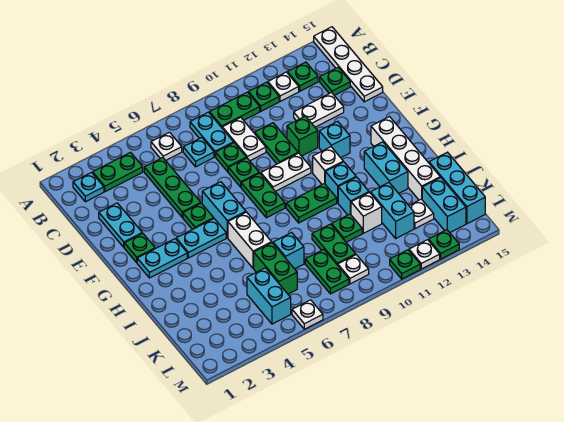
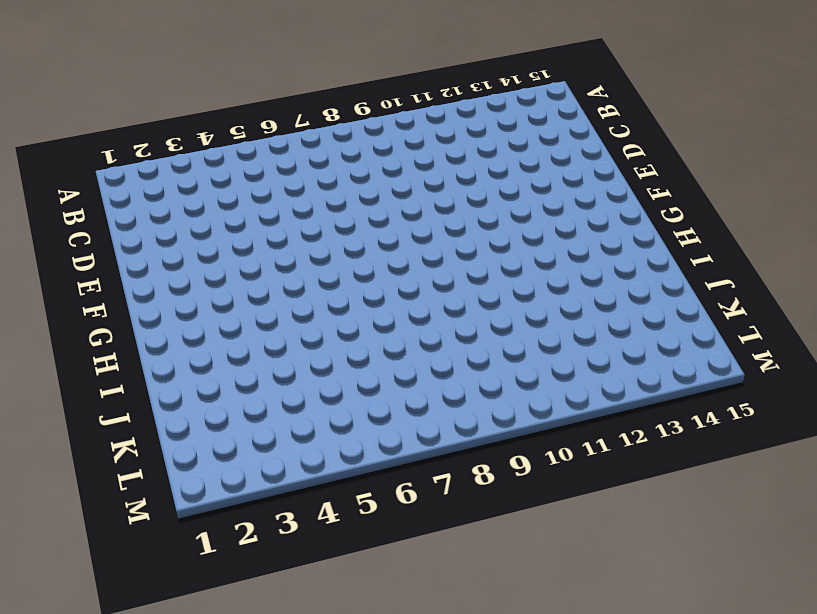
none -> white 1x4 plate [314,27,383,102]
none -> cyan 1x1 plate [73,173,104,202]
none -> green 1x2 plate [93,152,143,192]
none -> white 1x1 plate [151,132,182,161]

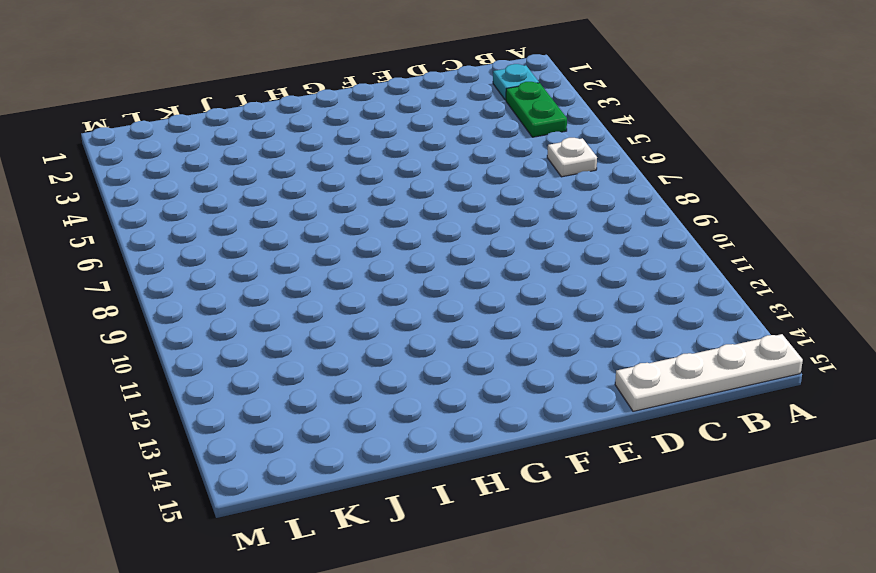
none -> cyan 1x2 plate [190,112,234,157]
none -> green 1x2 plate [209,92,260,127]
none -> green 1x1 plate [248,82,279,111]
none -> white 1x1 plate [268,72,299,101]

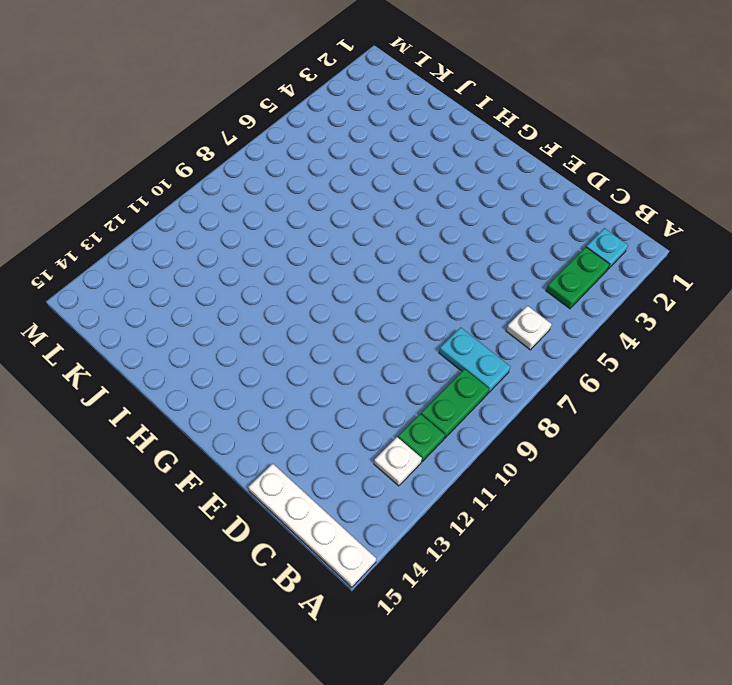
none -> green 1x1 plate [287,62,318,91]
none -> green 1x3 plate [144,158,201,217]
none -> cyan 1x1 plate [183,138,214,167]
none -> white 1x2 plate [222,117,266,161]

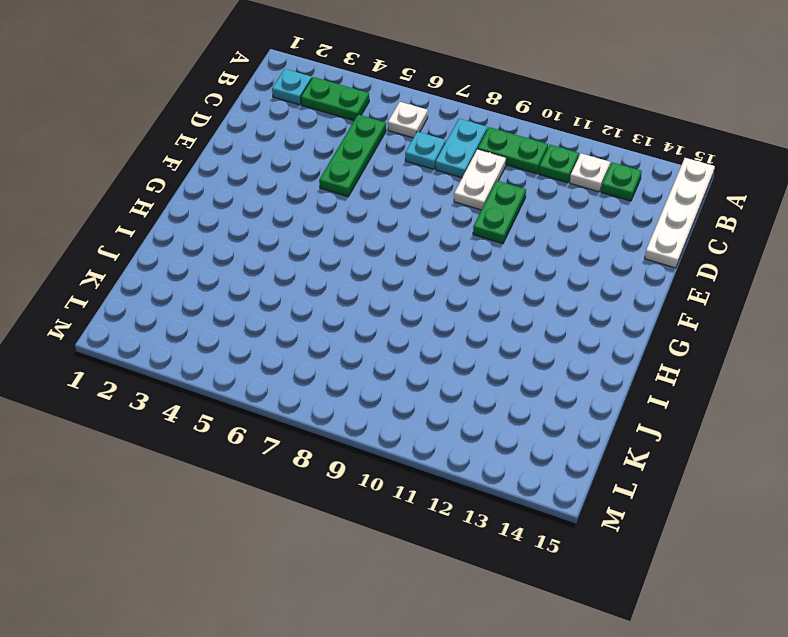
none -> green 1x1 plate [320,67,350,96]
none -> cyan 1x2 plate [99,203,142,247]
none -> green 1x1 plate [216,143,246,172]
none -> white 1x2 plate [294,93,344,127]

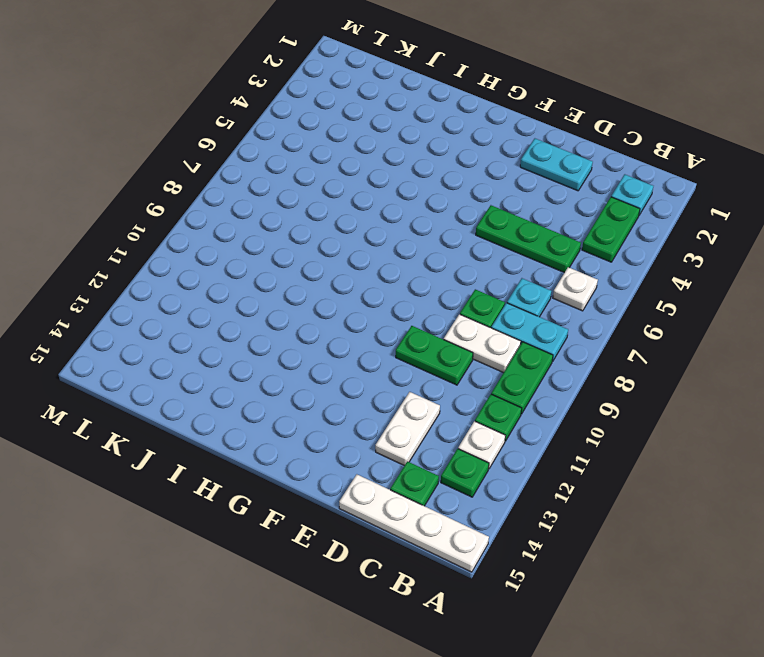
none -> green 1x1 plate [228,158,259,187]
none -> green 1x1 brick [287,116,318,156]
none -> green 1x1 plate [124,233,155,263]
none -> green 1x1 plate [183,203,214,230]

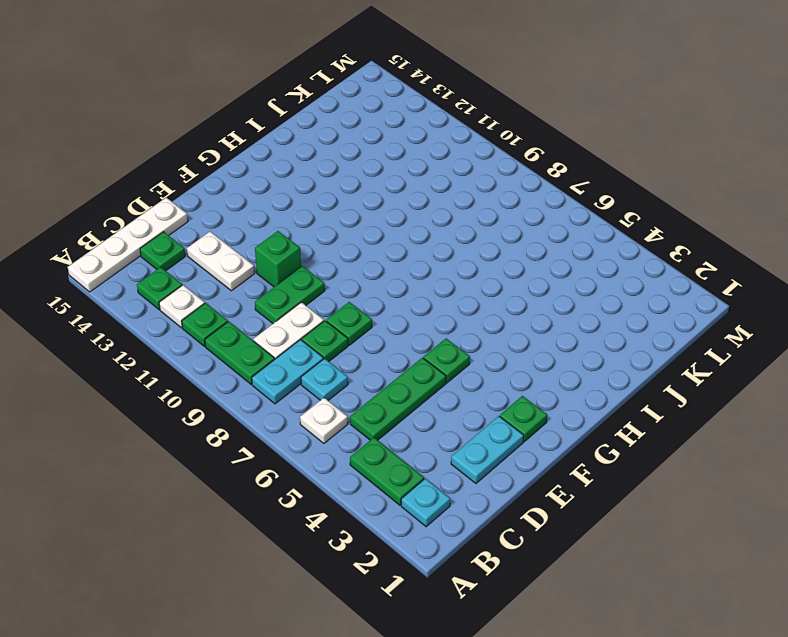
none -> cyan 1x2 brick [202,182,246,238]
none -> green 1x2 plate [241,173,285,218]
none -> white 1x2 plate [261,153,311,191]
none -> cyan 1x1 brick [319,121,350,158]

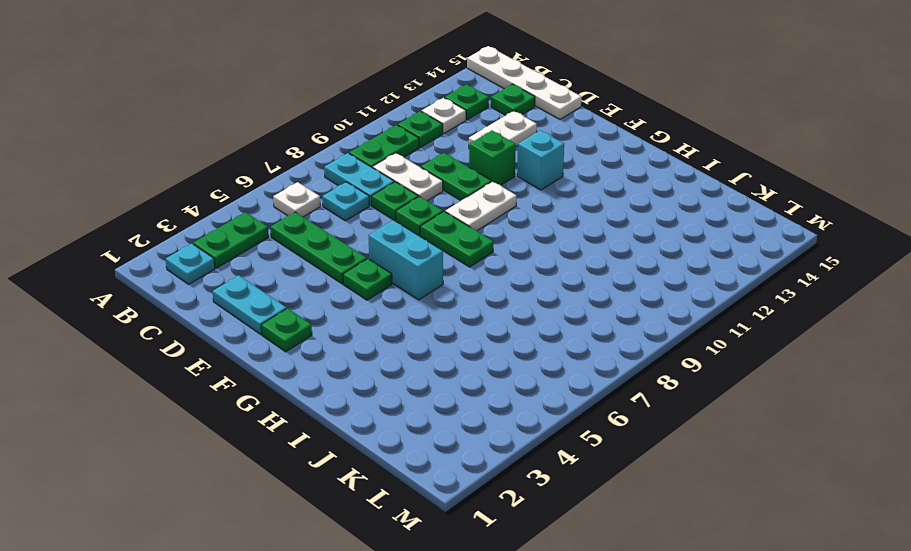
none -> cyan 1x2 plate [137,239,187,278]
none -> cyan 1x2 plate [176,219,226,258]
none -> white 1x1 brick [313,147,343,184]
none -> white 1x4 brick [371,117,440,200]

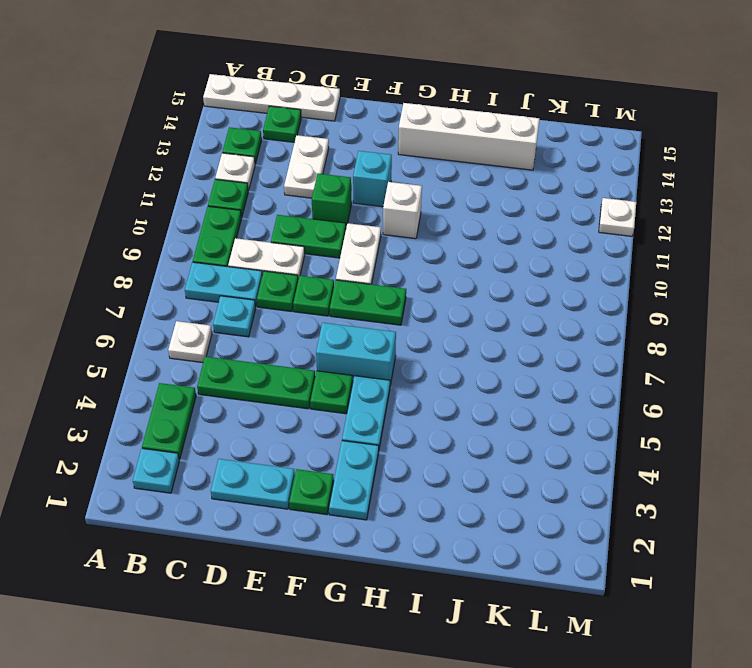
none -> white 1x2 brick [228,212,272,268]
none -> green 1x2 plate [286,184,337,223]
none -> cyan 1x1 brick [325,162,356,203]
none -> cyan 1x2 brick [364,142,408,193]

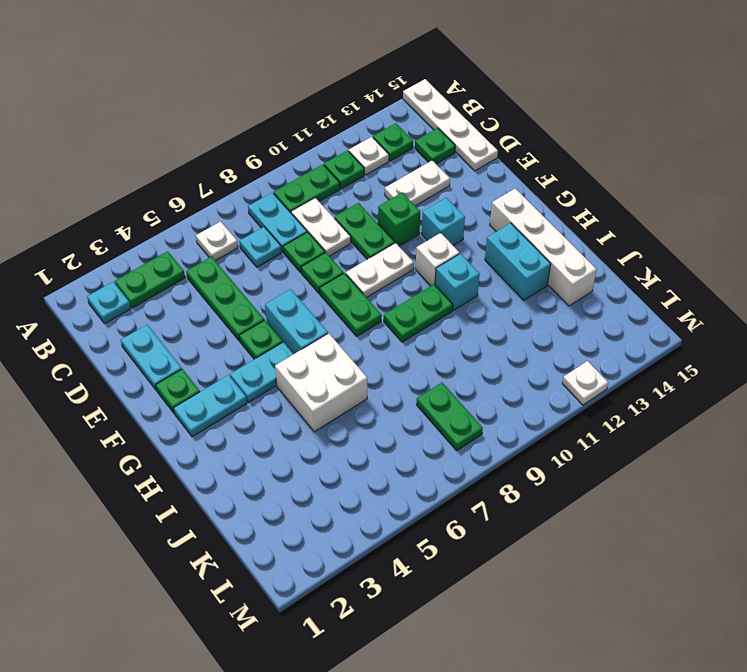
white 2x2 brick [275,333,367,432] -> white 1x2 brick [228,212,272,268]
none -> cyan 1x1 brick [338,177,369,215]
none -> green 1x2 brick [254,243,297,294]
none -> cyan 1x1 brick [273,233,304,269]
none -> green 1x2 plate [312,224,356,265]

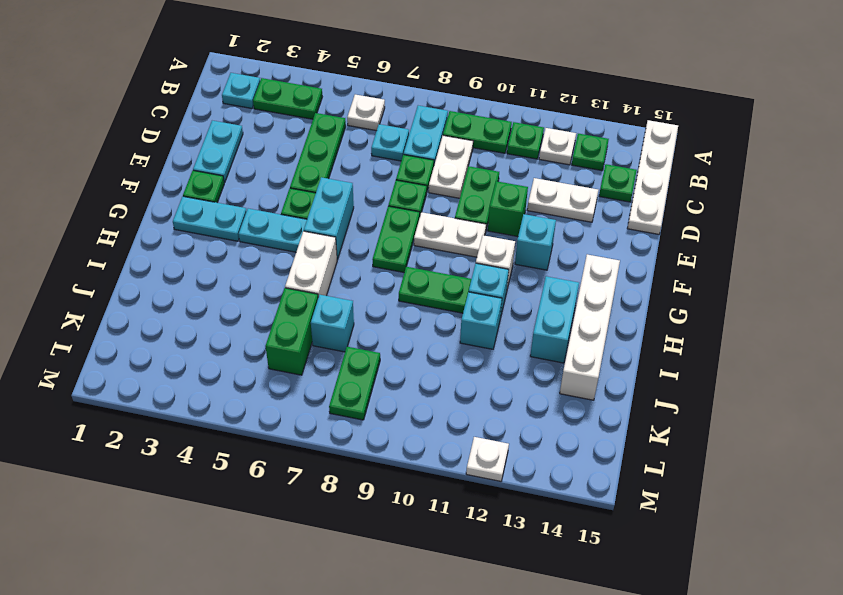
none -> green 1x2 plate [312,224,356,265]
none -> green 1x1 plate [332,214,362,242]
none -> white 1x1 brick [351,193,382,233]
none -> cyan 1x2 brick [371,183,414,238]

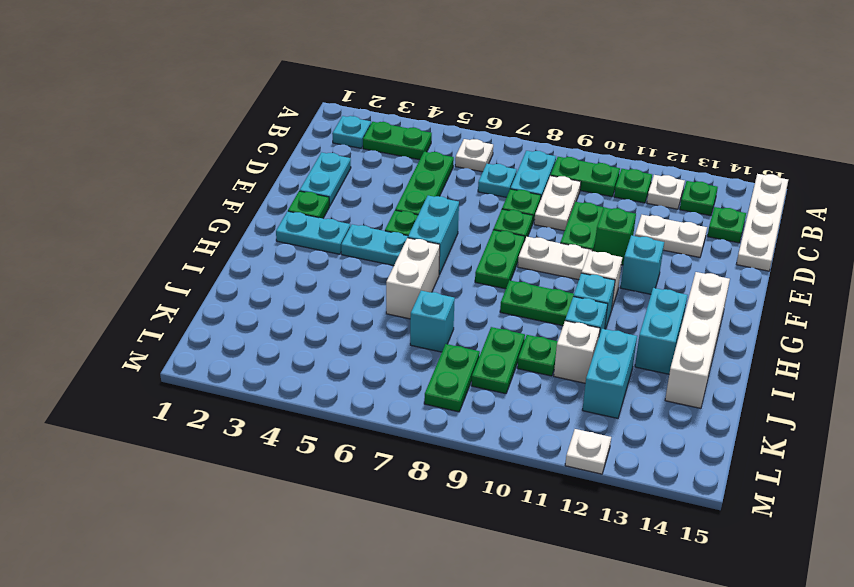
none -> green 1x2 brick [254,243,297,294]
none -> cyan 1x3 brick [429,152,485,224]
none -> cyan 1x2 brick [247,268,291,324]
none -> white 1x1 plate [409,199,434,229]

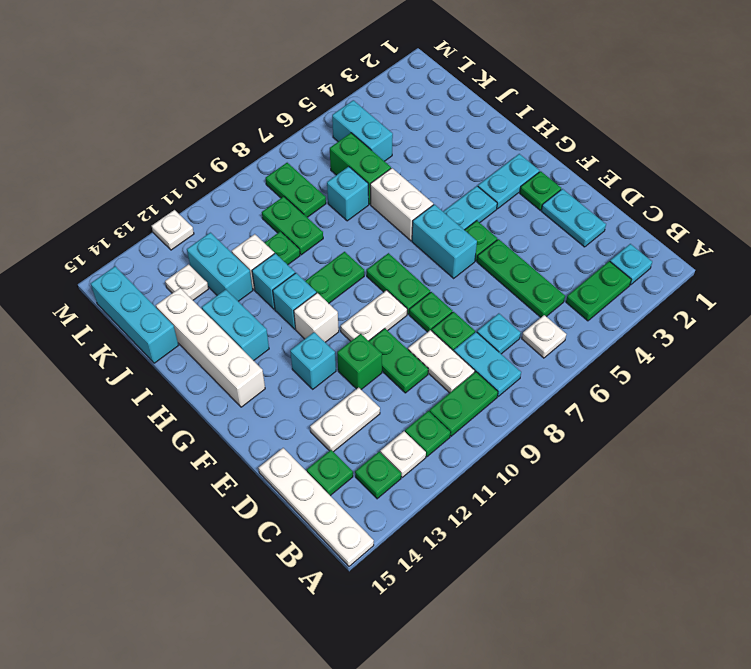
none -> cyan 1x2 brick [422,177,466,232]
none -> white 1x1 plate [338,255,369,284]
none -> white 1x1 plate [292,300,323,329]
none -> green 1x1 plate [390,250,420,279]

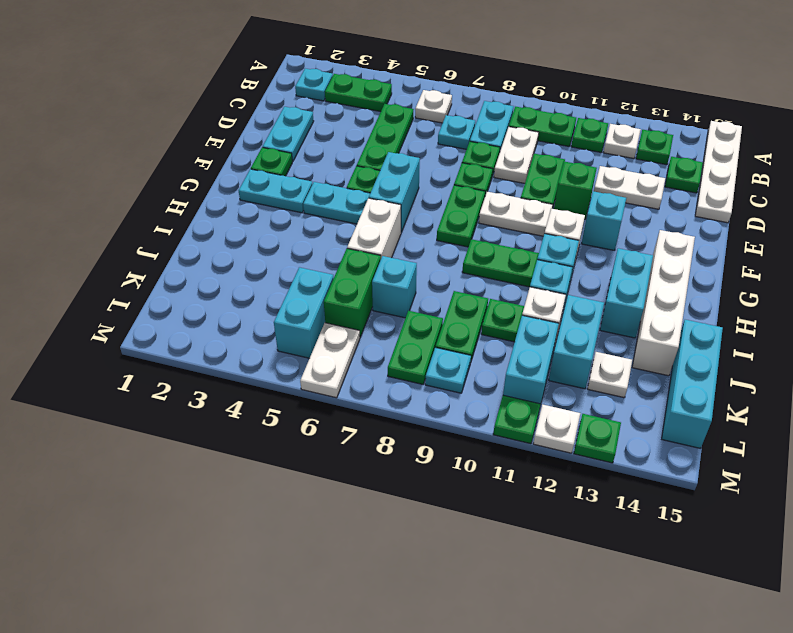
cyan 1x2 brick [503,315,559,406] -> cyan 1x2 brick moved to [422,177,466,232]
white 1x2 plate [300,323,360,398] -> white 1x1 plate [292,300,323,329]
cyan 1x1 plate [425,347,471,393] -> white 1x1 plate [338,255,369,284]

